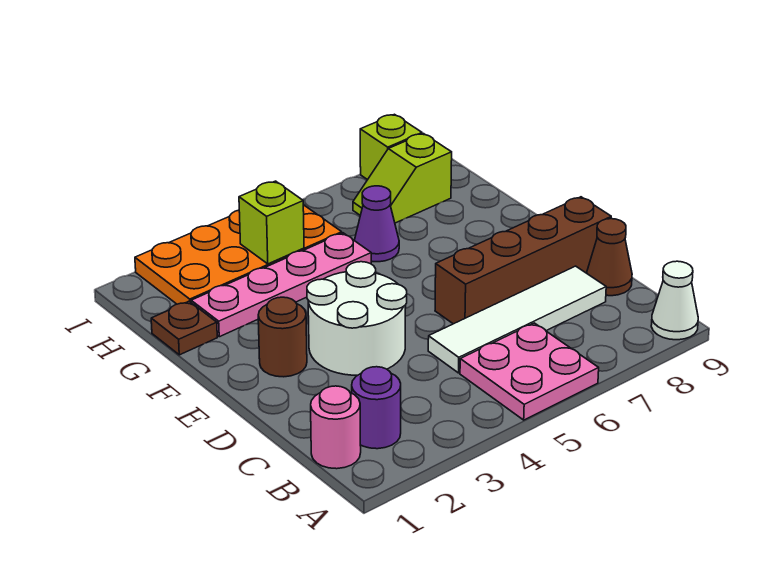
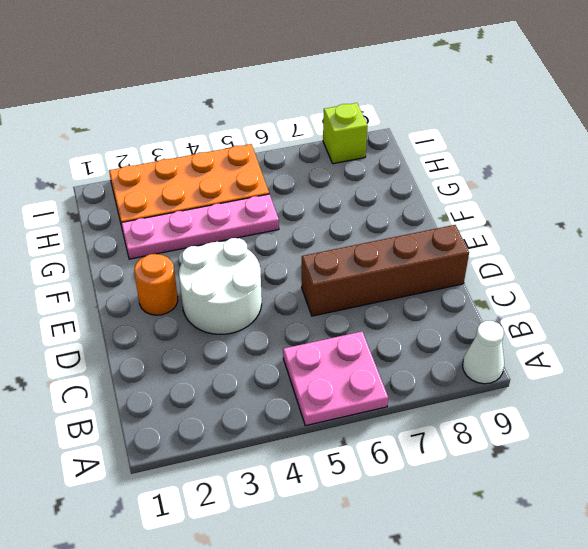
orange 1x1 round brick [134,254,178,315] -> brown 1x1 round brick [258,297,307,377]
none -> pink 1x1 round brick [311,386,361,469]
none -> purple 1x1 round brick [352,367,401,449]
none -> white 1x4 tile [428,266,606,373]

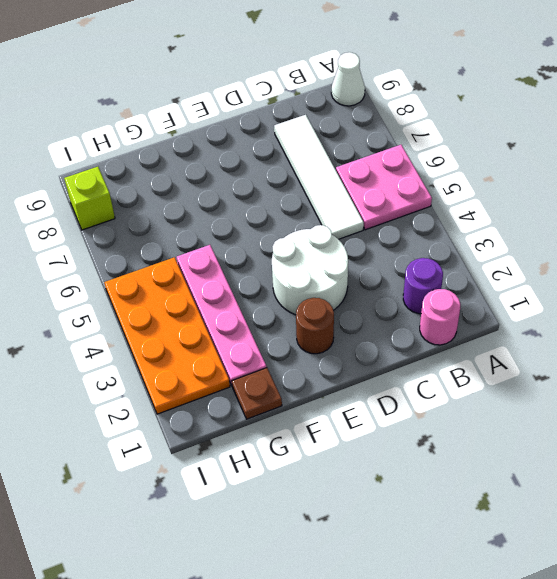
none -> brown 1x1 cone [587,219,632,296]
none -> brown 1x4 brick [435,197,611,324]
none -> purple 1x1 cone [354,186,399,262]

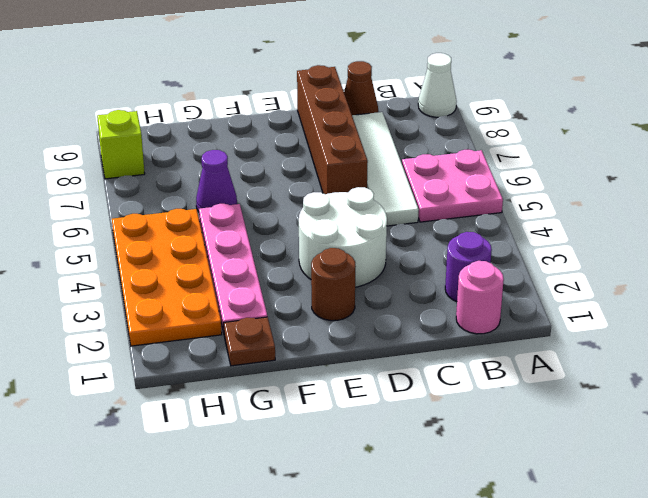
none -> lime 1x2 slope [353,134,452,223]
none -> lime 1x1 brick [239,181,304,264]

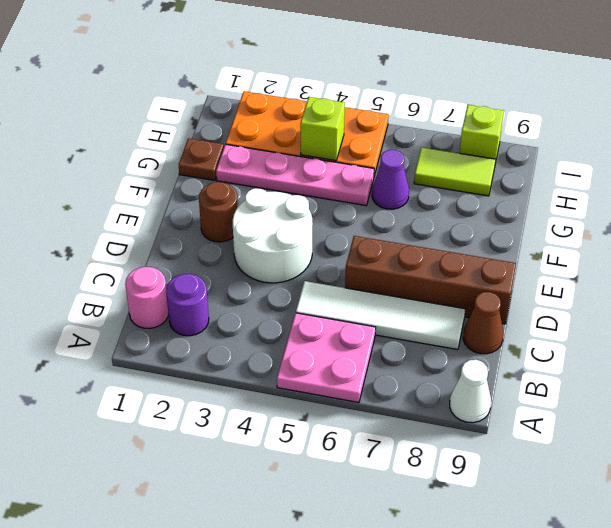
lime 1x2 tile [414,147,496,196] -> lime 1x2 slope [353,134,452,223]

